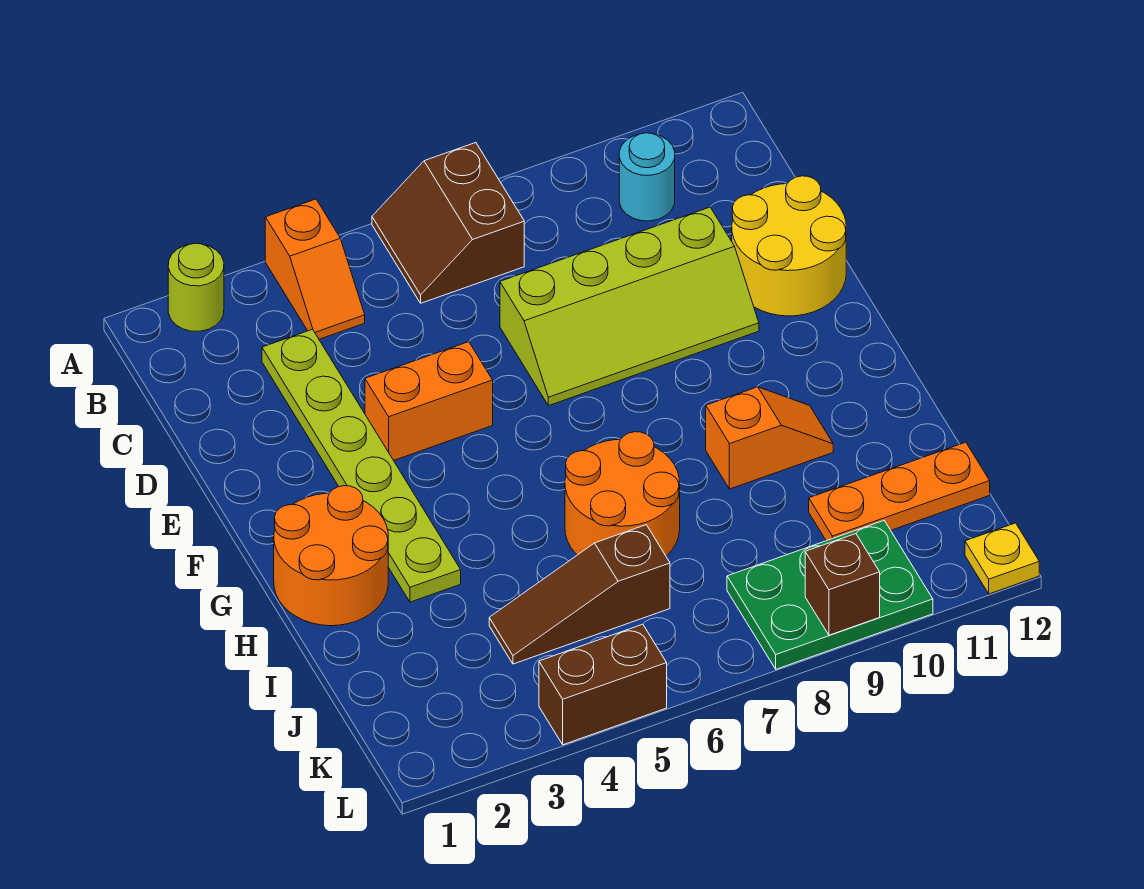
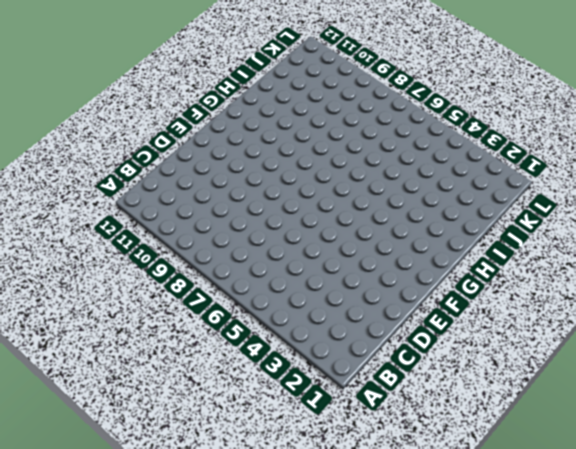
none -> lime 1x1 round brick [168,243,224,331]
none -> orange 1x2 slope [265,199,365,339]
none -> brown 2x2 slope [372,143,524,303]

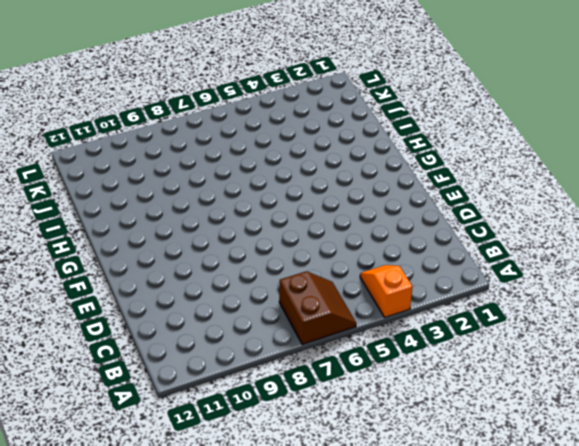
none -> lime 1x1 round brick [168,243,224,331]
none -> cyan 1x1 round brick [619,133,675,221]
none -> lime 1x6 plate [262,329,461,602]

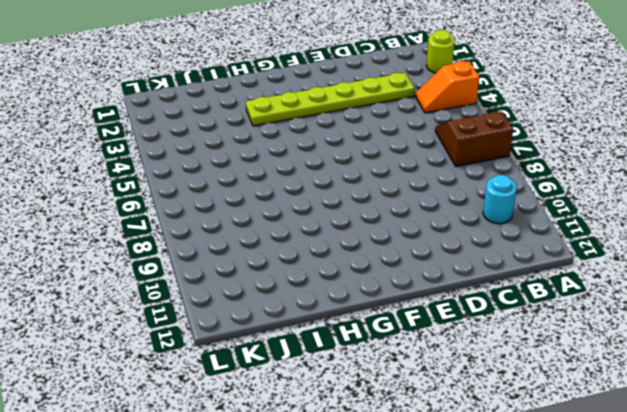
none -> lime 2x4 slope [500,207,759,406]
none -> yellow 2x2 round brick [732,176,846,316]
none -> orange 1x2 brick [365,342,493,460]

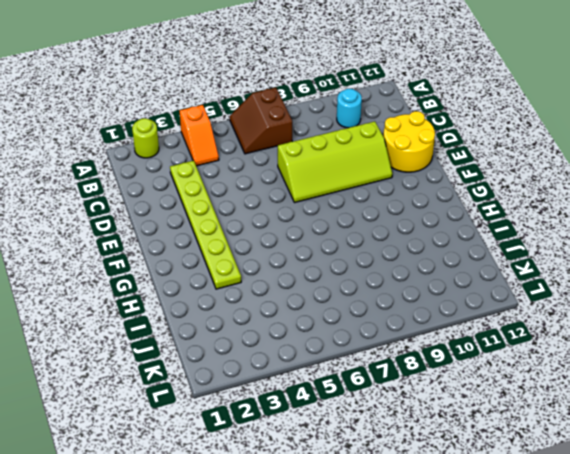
none -> orange 1x2 brick [365,342,493,460]
none -> orange 2x2 round brick [274,486,388,626]
none -> orange 2x2 round brick [565,432,680,556]

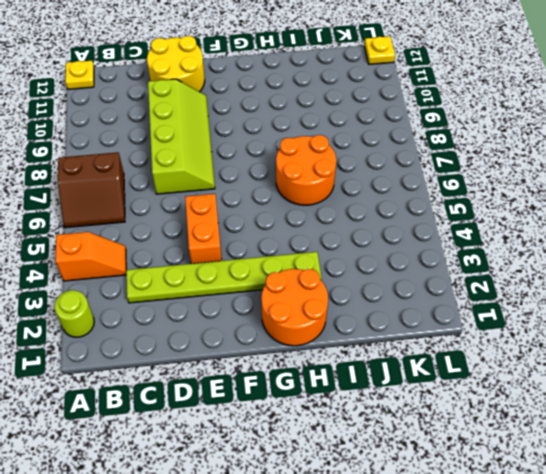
yellow 1x1 plate [65,61,94,89] -> none
none -> cyan 1x1 round brick [619,133,675,221]
none -> orange 1x2 slope [706,387,833,489]
none -> brown 1x3 slope [489,525,670,664]

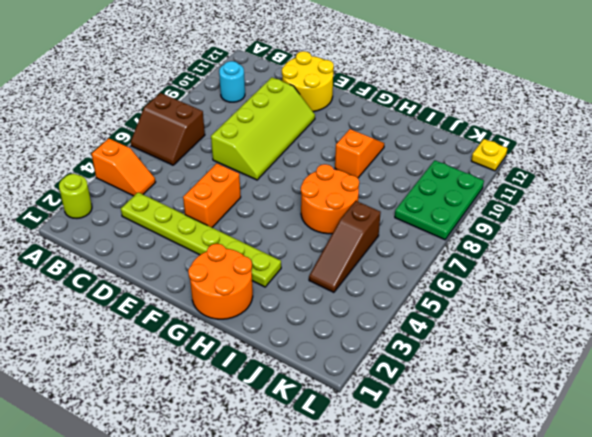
none -> orange 1x3 plate [809,442,990,541]
none -> brown 1x2 brick [539,624,667,745]
none -> brown 1x1 brick [805,534,880,635]

